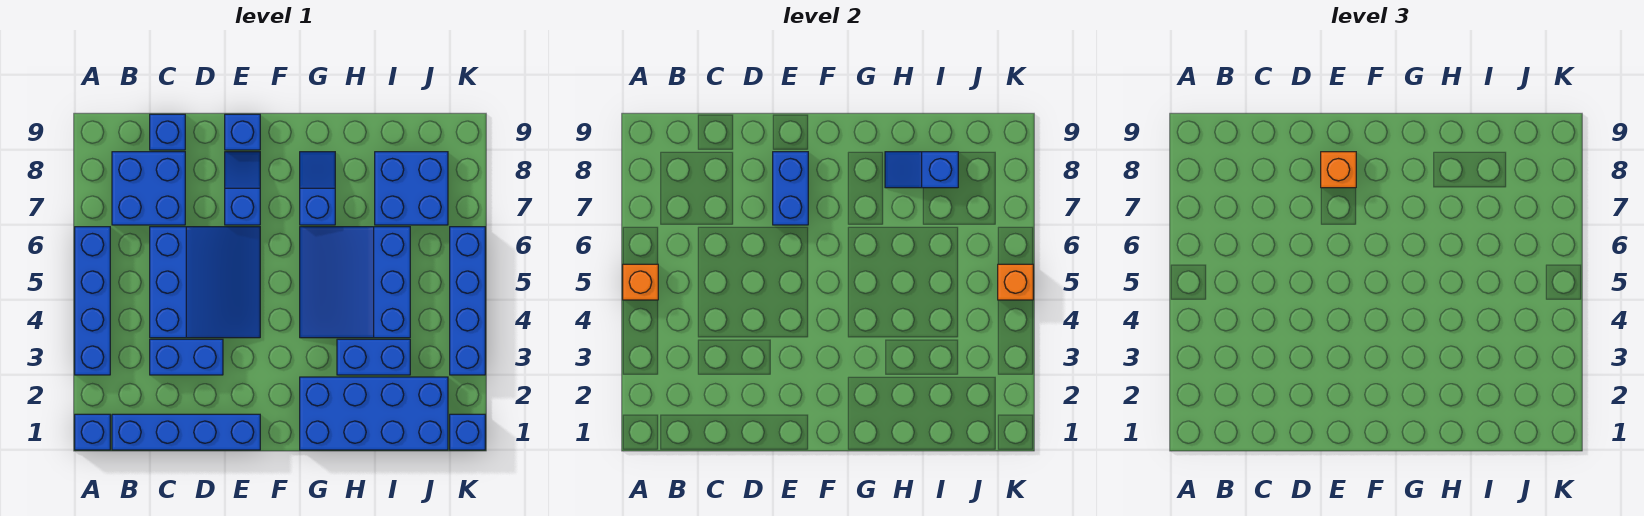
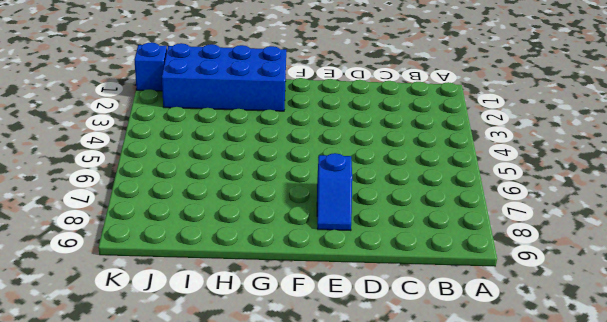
none -> blue 1x1 brick [75,414,110,450]
none -> blue 1x4 brick [75,227,110,375]
none -> blue 1x4 brick [112,414,260,450]

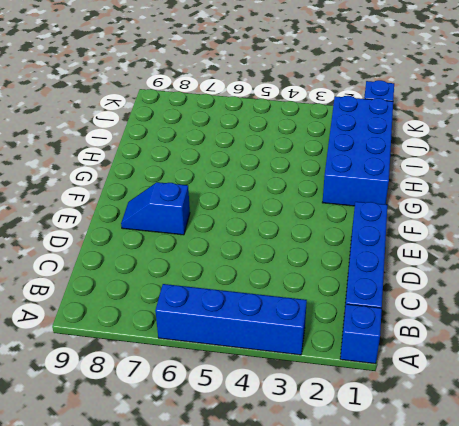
none -> blue 2x2 brick [112,152,185,225]
none -> blue 1x2 brick [150,339,223,375]
none -> blue 3x3 slope [150,227,260,338]

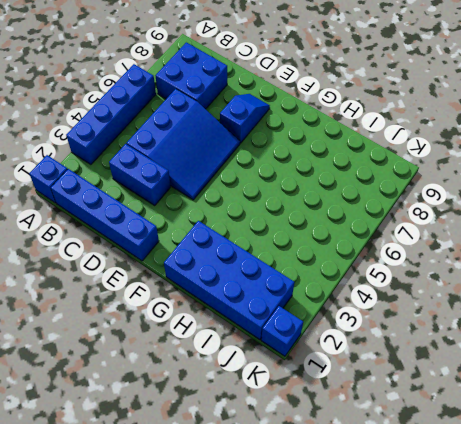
none -> blue 1x1 brick [150,114,185,150]
none -> blue 1x1 brick [225,114,260,150]
none -> blue 3x3 slope [300,227,410,338]

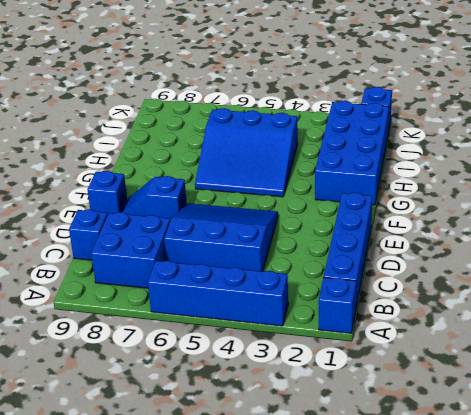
none -> blue 1x2 brick [150,339,223,375]
none -> blue 1x2 slope [300,152,335,225]
none -> blue 1x2 brick [337,339,410,375]

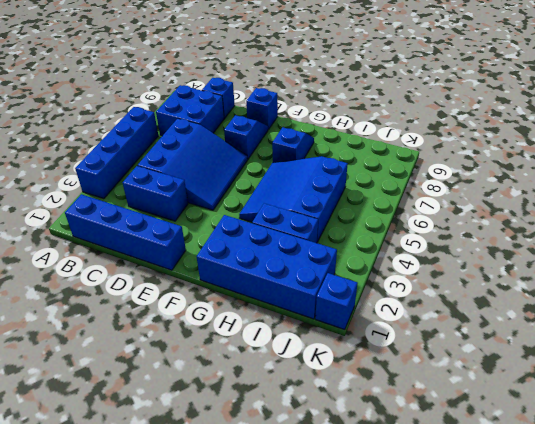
none -> blue 1x1 brick [75,414,110,450]
none -> blue 2x2 brick [375,152,448,225]
none -> blue 1x4 brick [450,227,485,375]

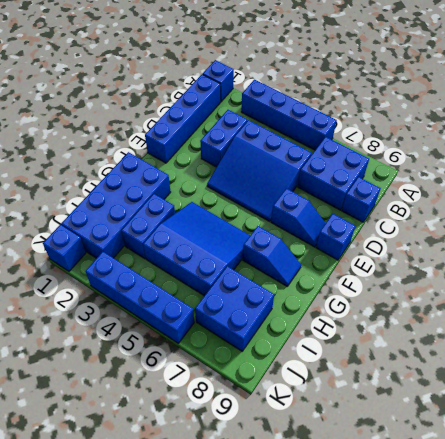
none -> orange 1x1 brick [623,264,658,300]
none -> blue 1x2 brick [773,152,808,225]
none -> blue 1x2 slope [885,152,958,188]

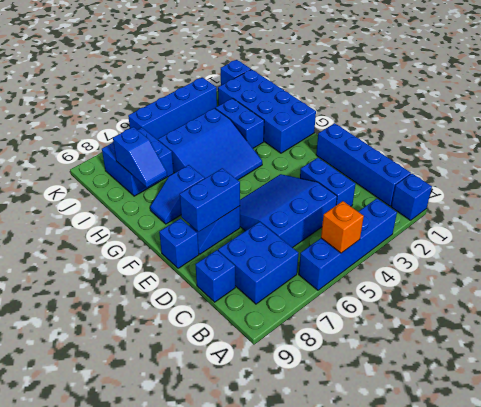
none -> orange 1x1 brick [998,264,1033,300]
none -> orange 1x1 brick [1321,152,1356,188]

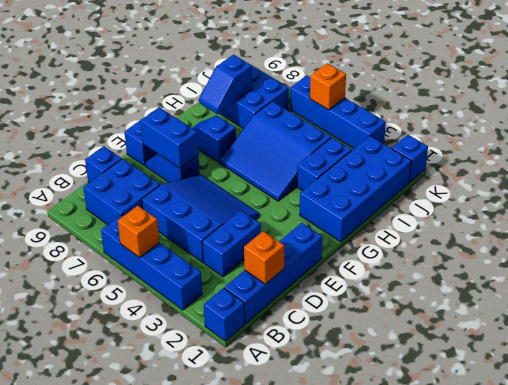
orange 1x1 brick [244,231,284,284] -> orange 1x1 brick moved to [1321,152,1356,188]

